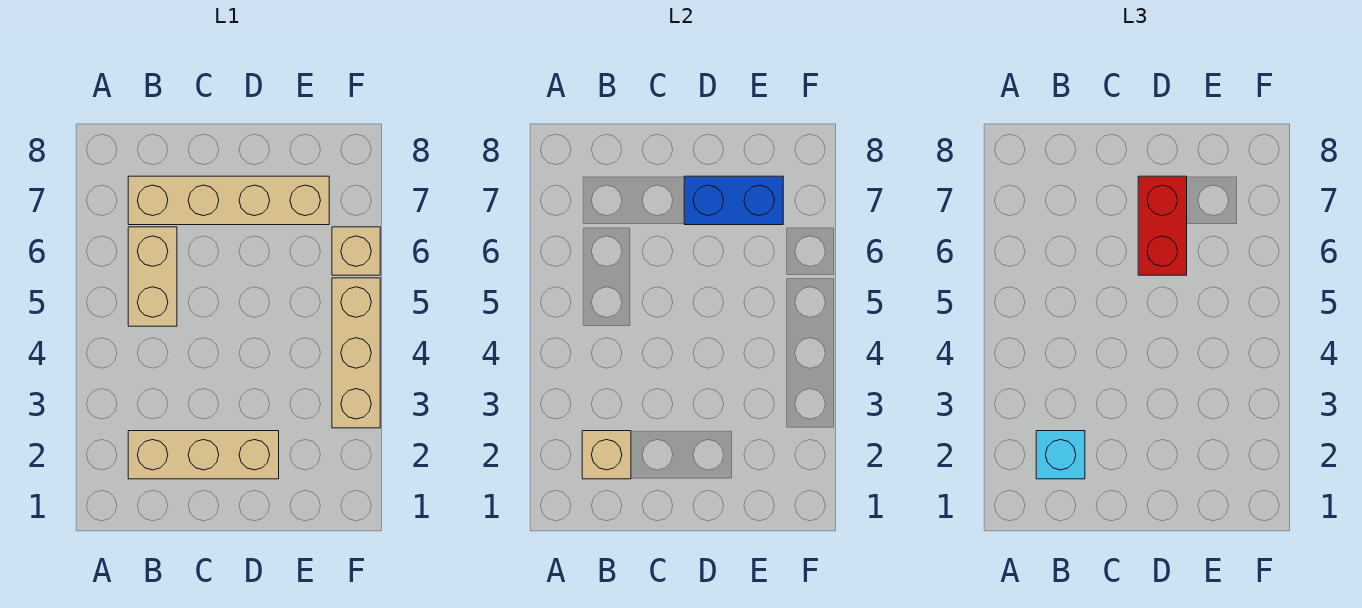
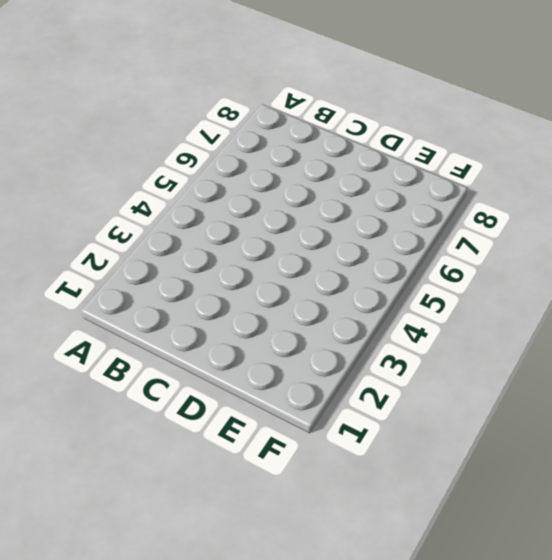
none -> tan 1x3 brick [128,431,279,479]
none -> tan 1x2 brick [128,227,177,326]

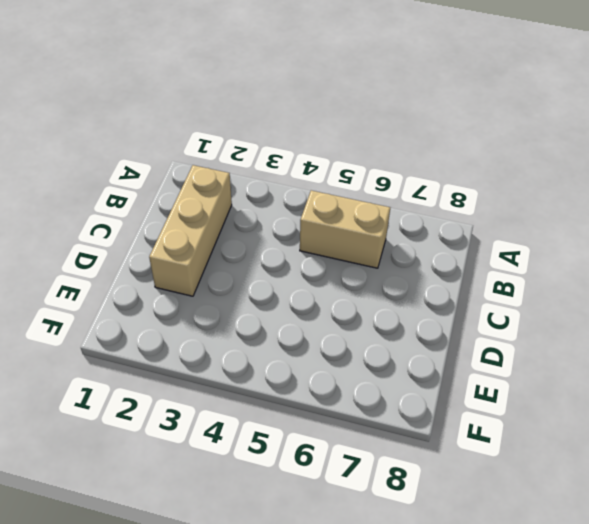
none -> tan 1x4 brick [128,176,329,225]
none -> tan 1x3 brick [332,278,380,428]

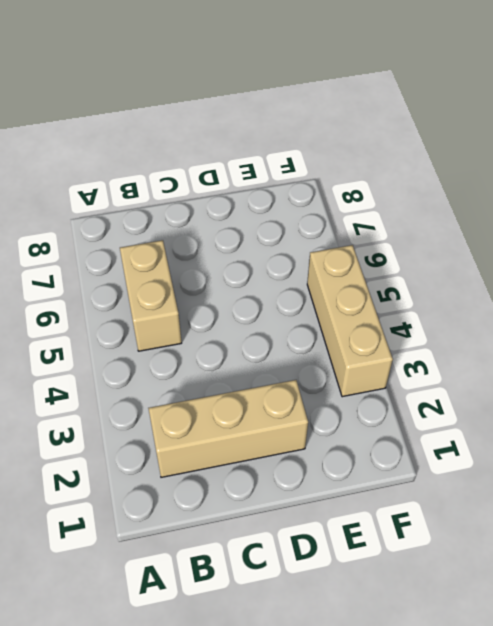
none -> tan 1x4 brick [128,176,329,225]
none -> tan 1x1 brick [332,227,380,275]

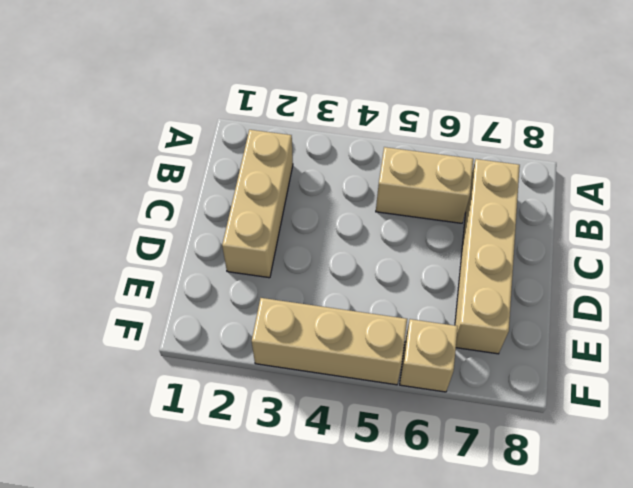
none -> tan 1x1 brick [582,431,631,479]
none -> blue 1x2 brick [684,176,783,225]

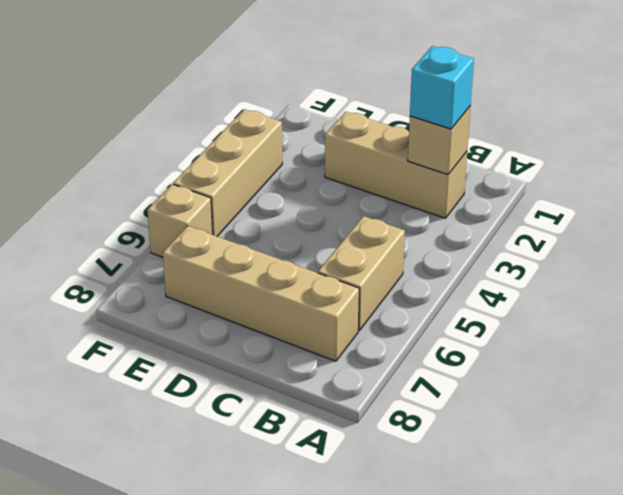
none -> blue 1x2 brick [684,176,783,225]
none -> red 1x2 brick [1138,176,1187,275]

